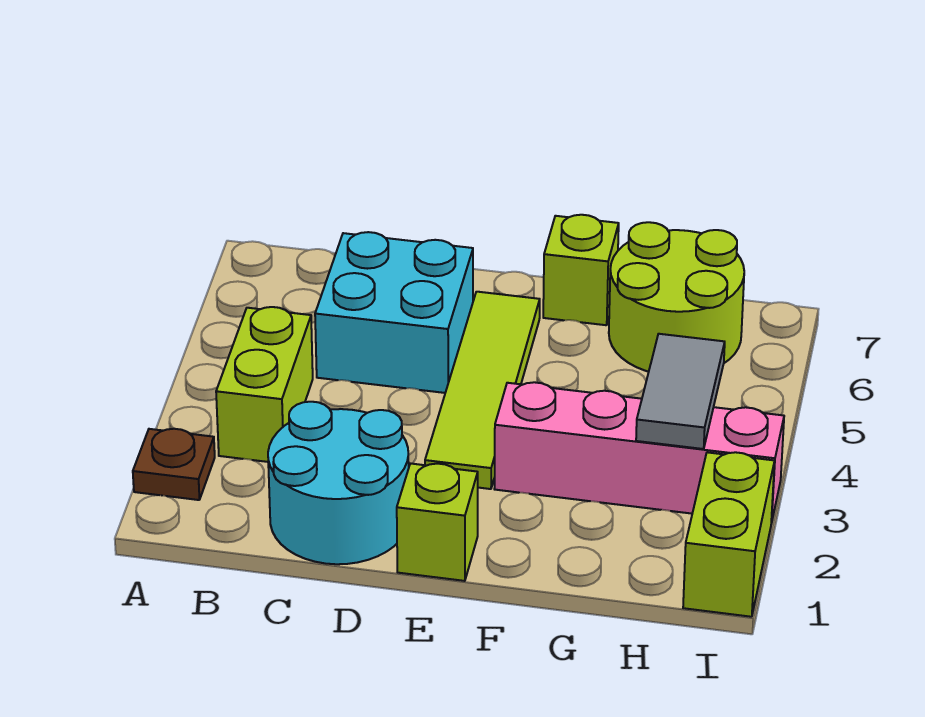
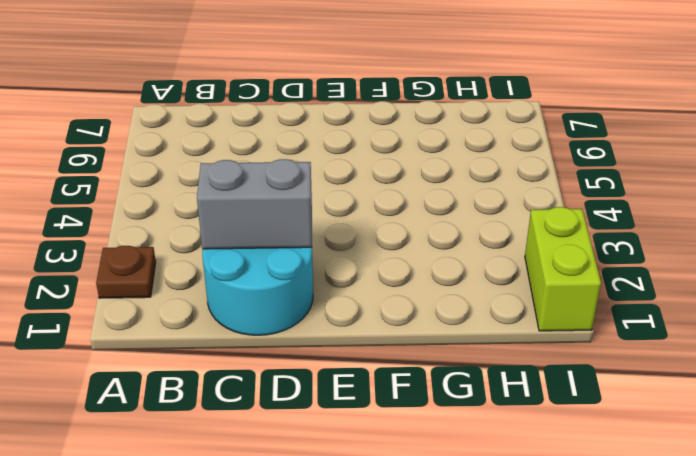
grey 1x2 brick [197,159,312,249] -> none
none -> lime 1x2 brick [216,307,313,462]
none -> cyan 2x2 brick [315,232,473,393]

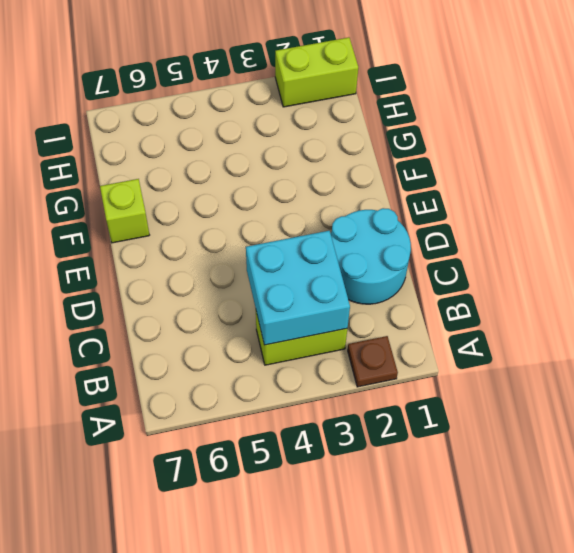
cyan 2x2 brick [246,231,350,345] -> cyan 2x2 brick moved to [315,232,473,393]
none -> lime 1x1 brick [397,464,478,581]
none -> lime 1x4 tile [425,292,540,489]

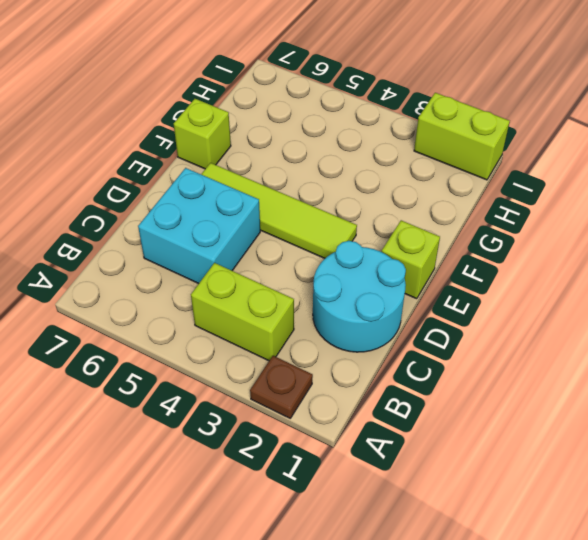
none -> pink 1x4 brick [494,382,784,523]
none -> lime 2x2 round brick [609,222,744,372]

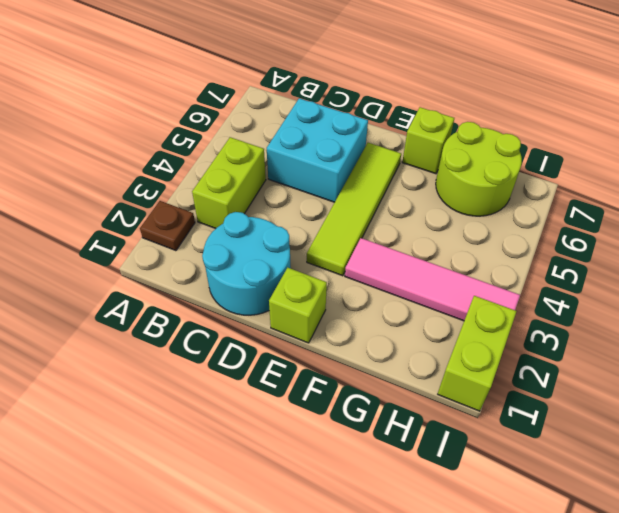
pink 1x4 tile [345,238,520,321] -> pink 1x4 brick [494,382,784,523]
none -> grey 1x2 tile [636,334,725,449]

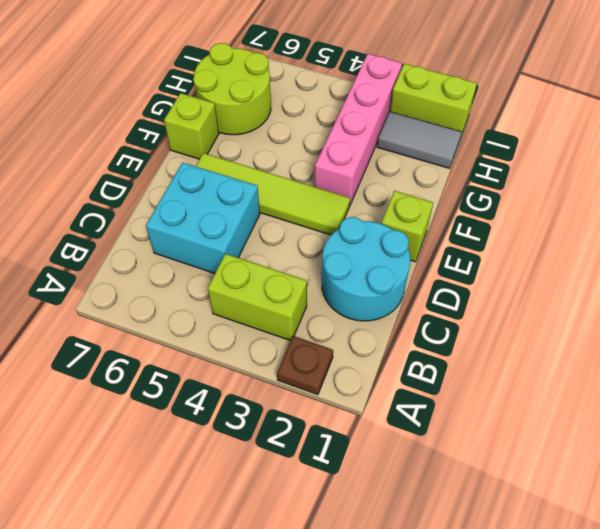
grey 1x2 tile [377,112,462,168] -> grey 1x2 tile moved to [636,334,725,449]

